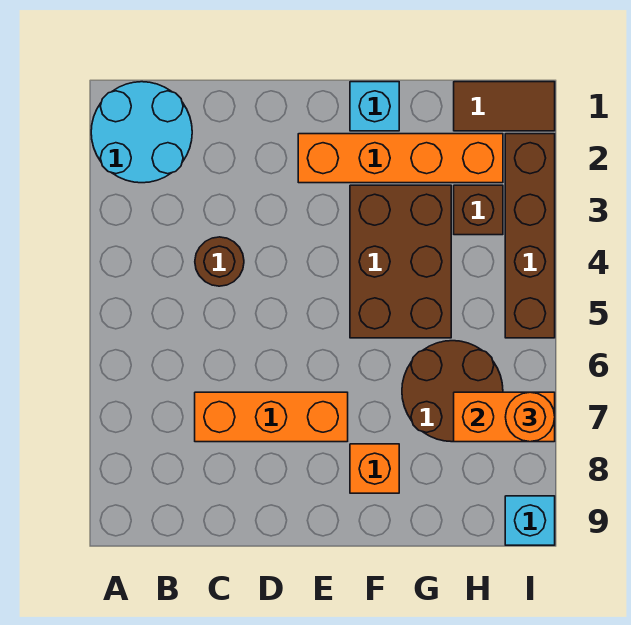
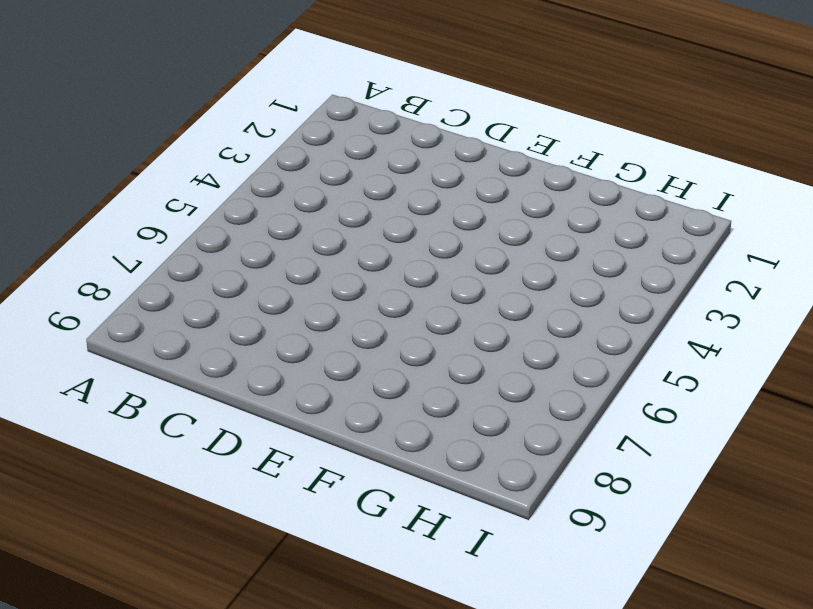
none -> cyan 2x2 round brick [91,82,192,183]
none -> brown 1x1 round brick [195,237,244,286]
none -> orange 1x3 brick [195,392,348,442]

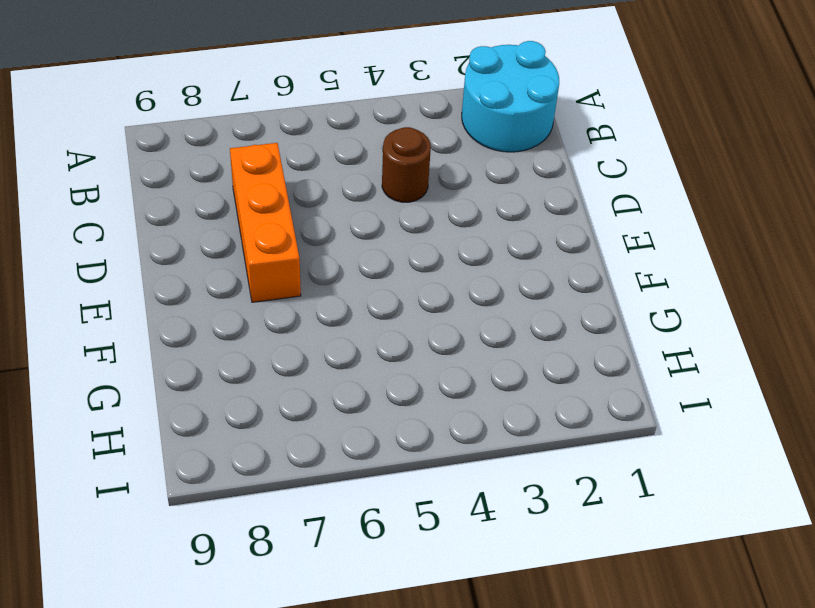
none -> orange 1x4 brick [298,134,503,183]
none -> cyan 1x1 brick [350,82,399,131]
none -> brown 2x3 brick [350,185,451,338]

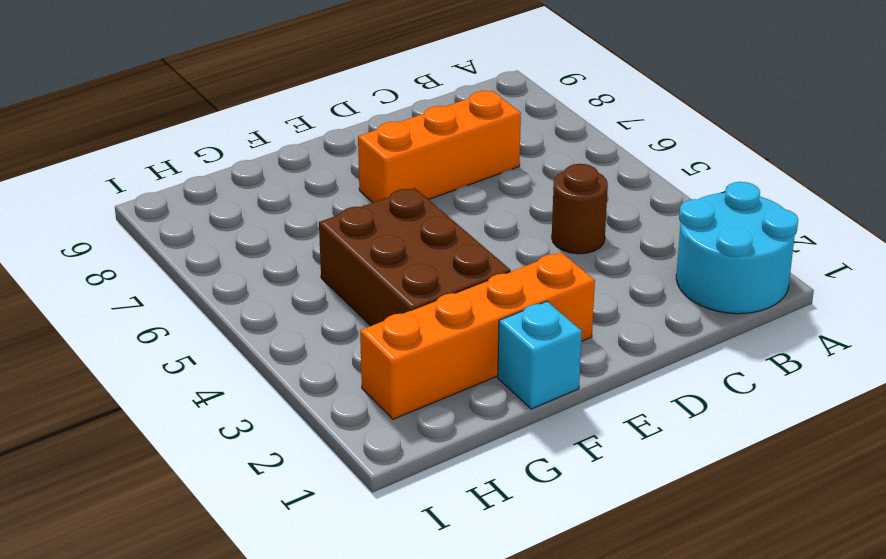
none -> orange 1x1 brick [350,444,399,493]
none -> brown 2x2 round brick [402,341,503,442]
none -> brown 1x2 tile [454,82,555,131]

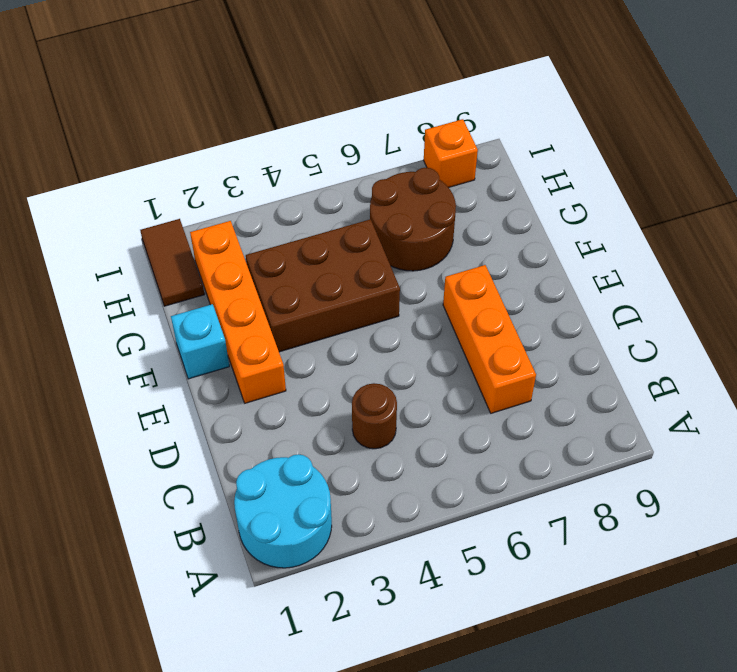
orange 1x1 brick [424,119,478,188] -> orange 1x1 brick moved to [350,444,399,493]
none -> brown 1x1 brick [454,185,503,235]
none -> brown 1x4 brick [505,134,555,338]
none -> cyan 1x1 brick [505,496,555,545]

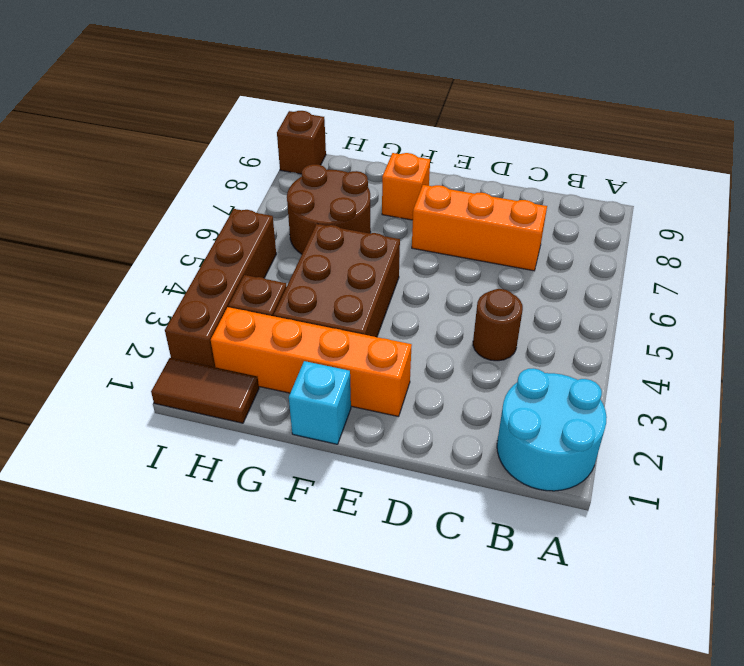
brown 1x1 brick [277,111,326,174] -> cyan 1x1 brick [505,496,555,545]
none -> orange 1x2 brick [454,392,555,442]
none -> orange 1x1 round brick [506,392,555,442]

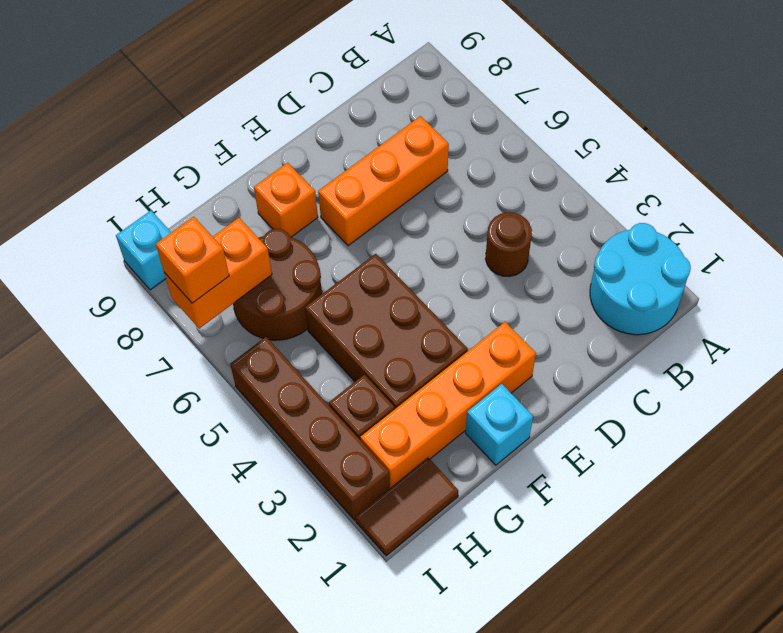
orange 1x1 brick [156,217,229,303] -> orange 1x1 round brick [506,392,555,442]

